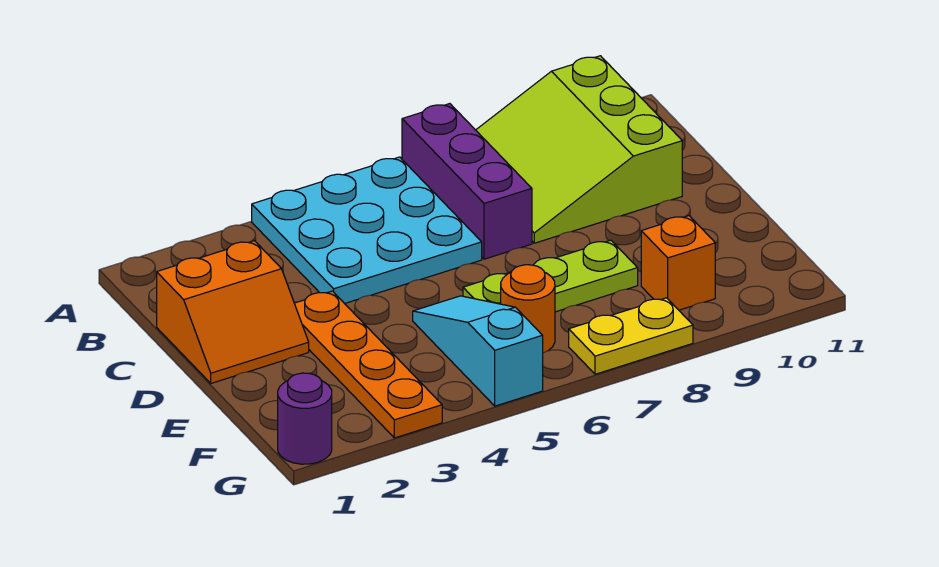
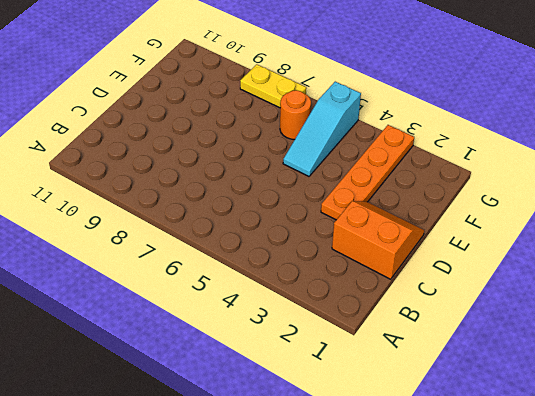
none -> cyan 3x3 plate [252,157,482,304]
none -> purple 1x3 brick [402,104,532,259]

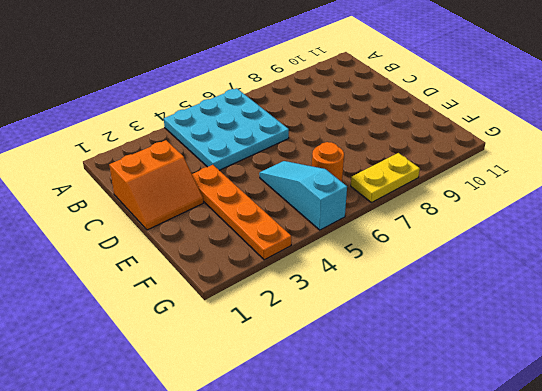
none -> purple 1x3 brick [402,104,532,259]
none -> lime 3x3 slope [476,56,682,243]

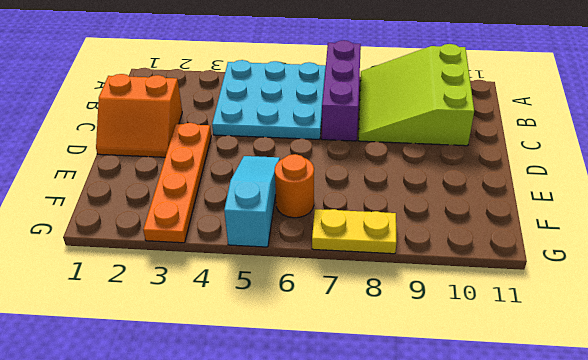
none -> lime 1x3 plate [463,240,638,312]
none -> orange 1x1 brick [641,216,715,310]

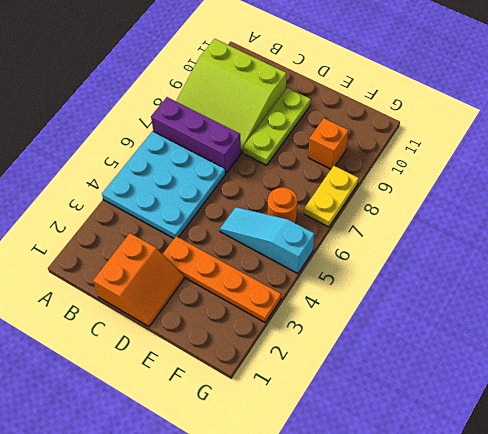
lime 1x3 plate [243,88,311,165] -> lime 1x3 plate moved to [463,240,638,312]
none -> purple 1x1 round brick [278,373,332,464]

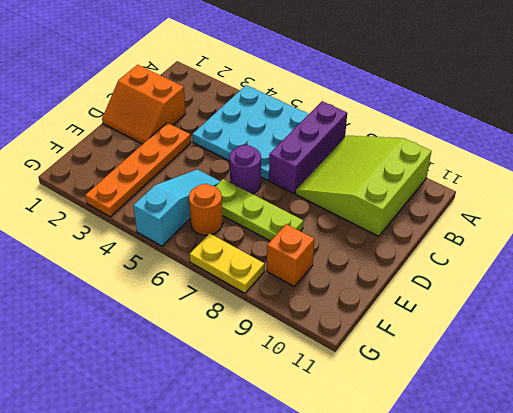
purple 1x1 round brick [230,145,261,194] -> purple 1x1 round brick moved to [278,373,332,464]

